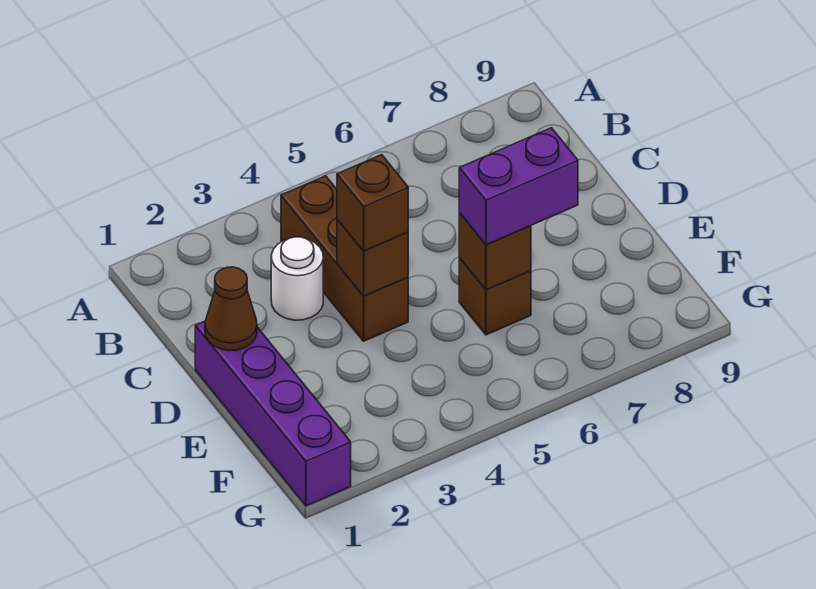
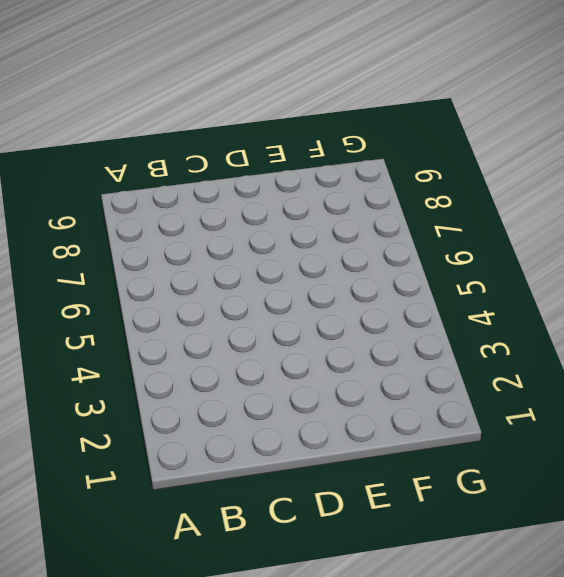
none -> brown 1x3 brick [281,176,408,341]
none -> white 1x1 round brick [271,237,323,320]

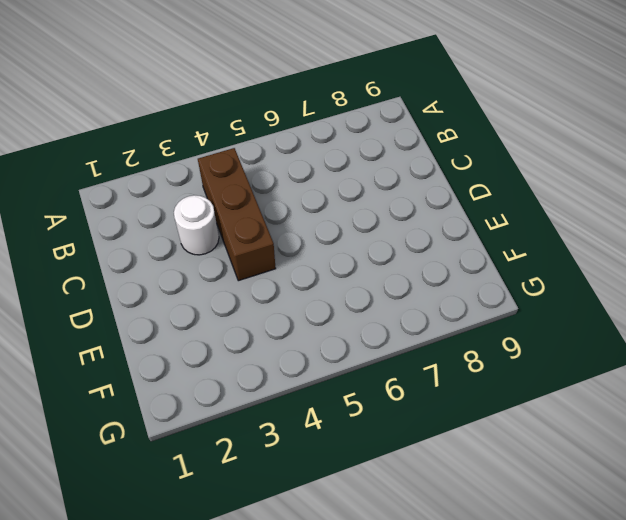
none -> purple 1x4 brick [195,321,351,506]
none -> brown 1x1 brick [459,258,531,335]

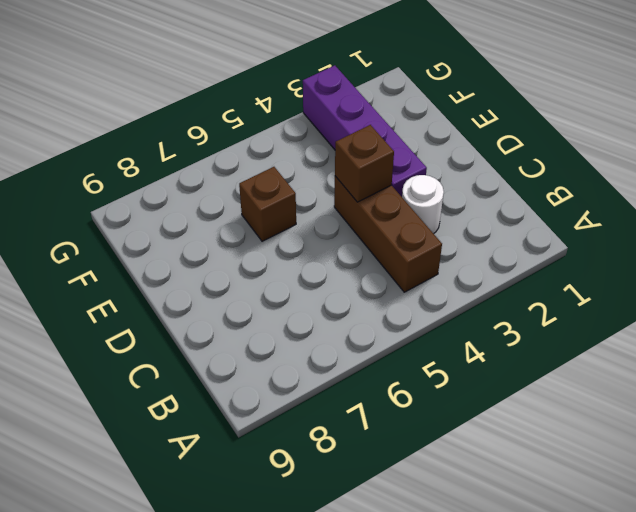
purple 1x4 brick [303,65,427,197] -> purple 1x4 brick moved to [195,321,351,506]
none -> brown 1x1 cone [205,267,257,351]
none -> brown 1x1 brick [459,213,531,290]

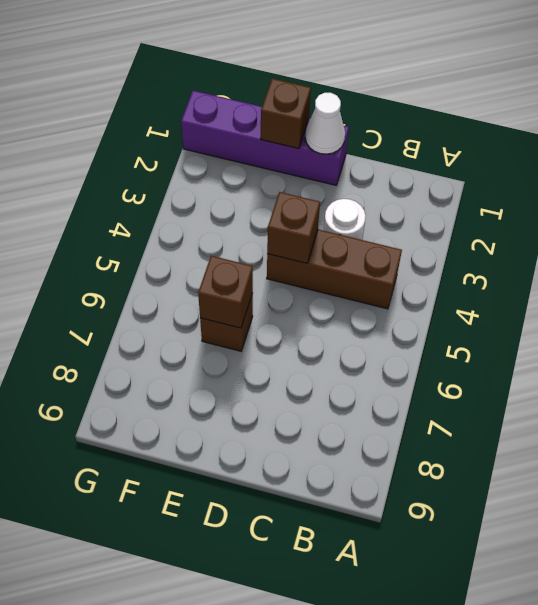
white 1x1 cone [305,93,345,154] -> brown 1x1 cone [205,267,257,351]
brown 1x1 brick [261,79,311,149] -> brown 1x1 brick moved to [337,155,408,251]
none -> purple 1x2 brick [459,128,578,245]

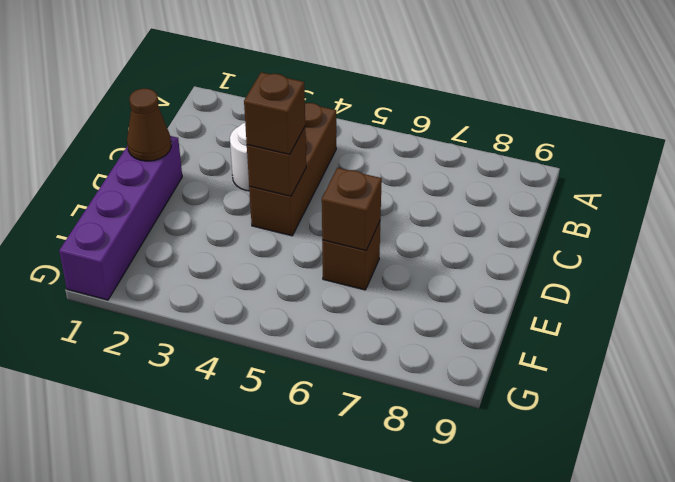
none -> purple 1x2 brick [459,128,578,245]

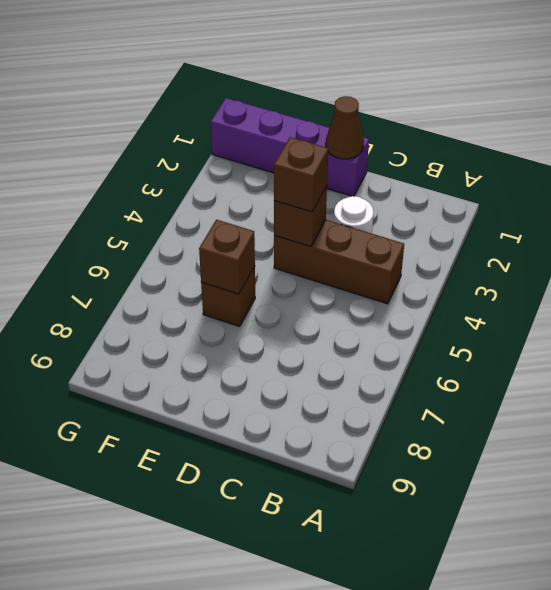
none -> purple 1x2 brick [459,128,578,245]

